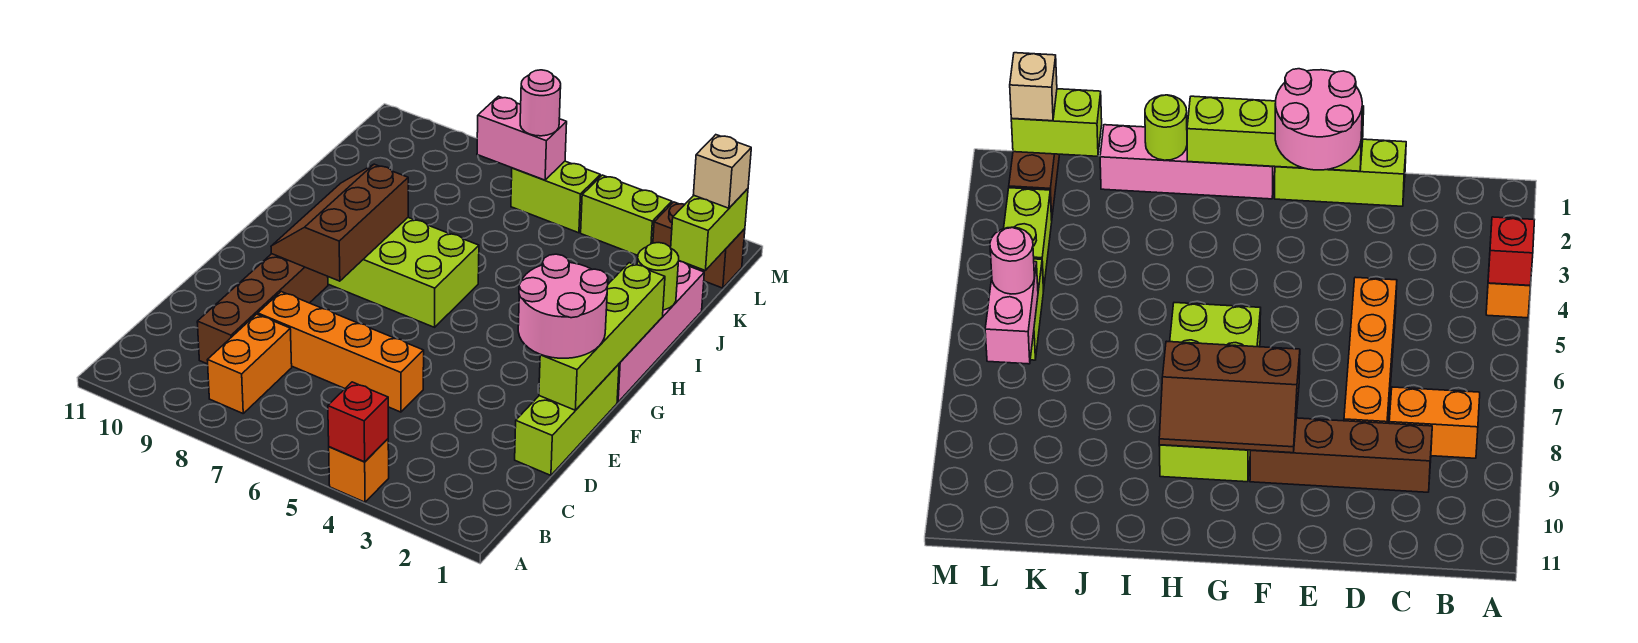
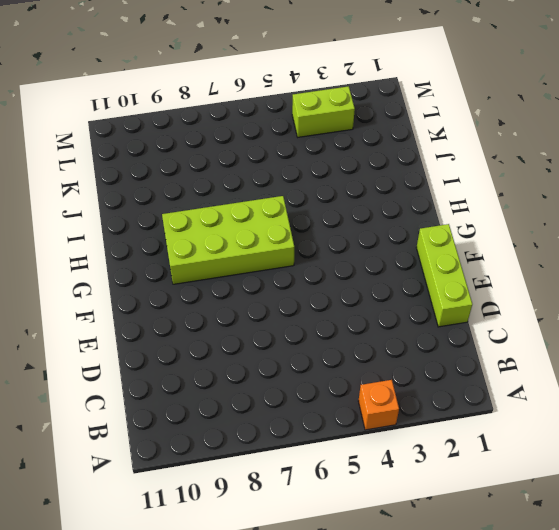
none -> orange 1x2 brick [208,314,292,413]
none -> brown 1x4 brick [197,254,328,364]
none -> orange 1x4 brick [258,292,424,412]

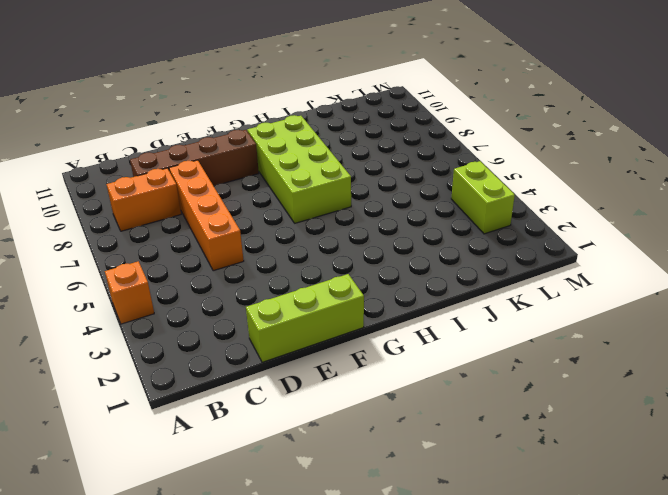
none -> pink 1x4 brick [617,261,704,402]
none -> brown 1x2 brick [653,202,745,288]
none -> lime 1x2 brick [511,161,600,233]

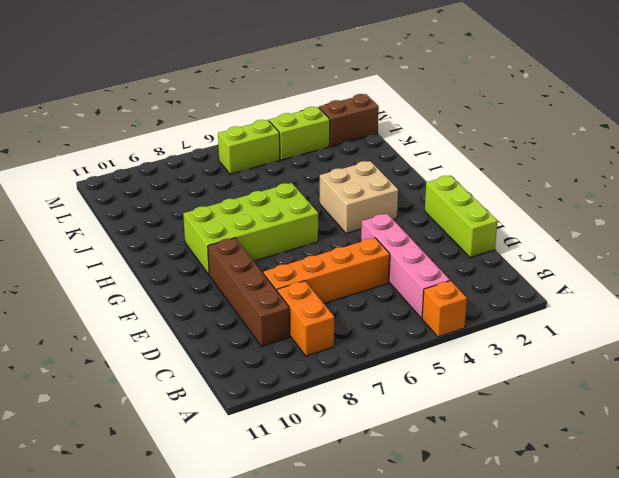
pink 1x4 brick [361,214,450,318] -> pink 1x4 brick moved to [617,261,704,402]
tan 2x2 brick [320,161,398,234] -> none
none -> red 1x1 brick [328,382,388,462]
none -> lime 1x4 brick [539,263,665,410]
none -> brown 2x3 slope [271,164,408,281]

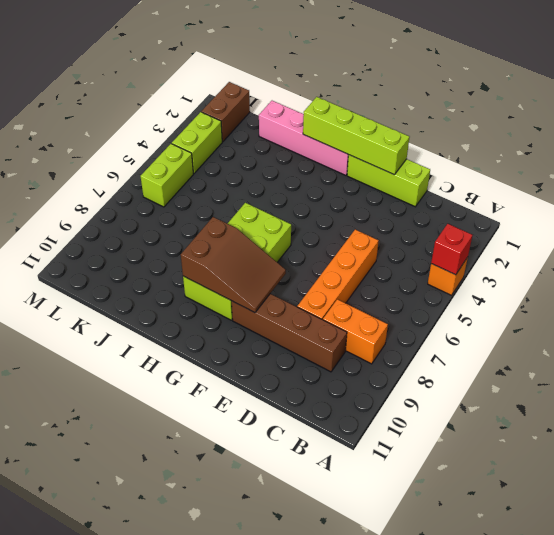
brown 2x3 slope [181,217,286,313] -> brown 2x3 slope turned to [271,164,408,281]
none -> lime 1x1 round brick [637,243,679,310]
none -> lime 1x2 brick [671,189,748,270]
none -> pink 1x2 brick [477,96,567,180]

